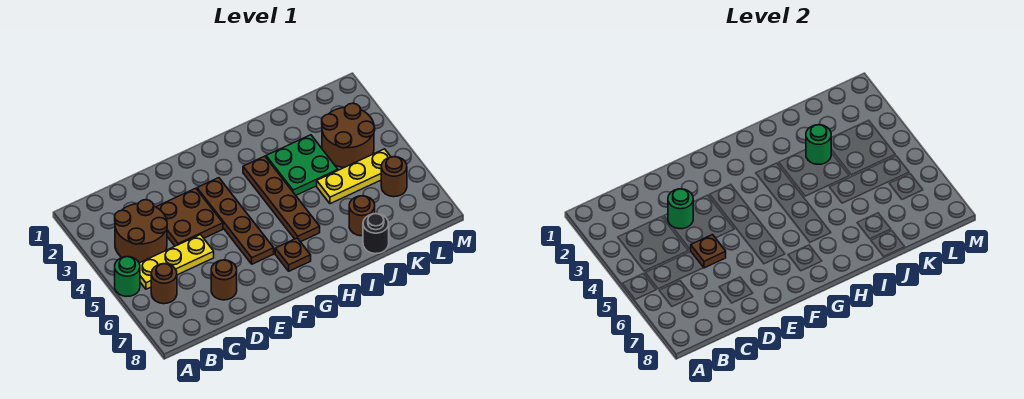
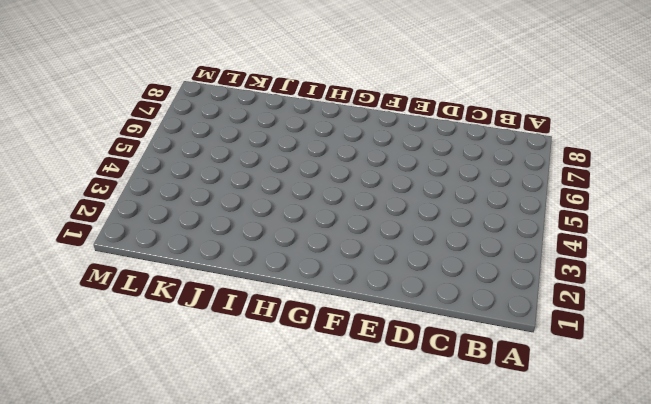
none -> green 1x1 round brick [115,257,140,296]
none -> brown 2x2 round brick [115,200,167,263]
none -> yellow 1x3 plate [139,235,214,289]

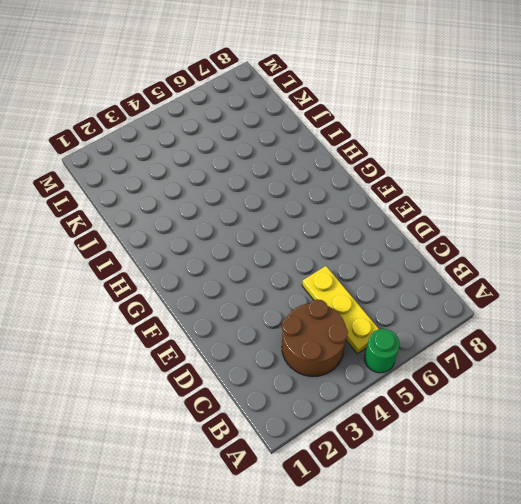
none -> brown 1x1 round brick [151,264,177,304]
none -> brown 2x2 plate [157,188,223,246]
none -> brown 1x1 round brick [211,260,237,300]

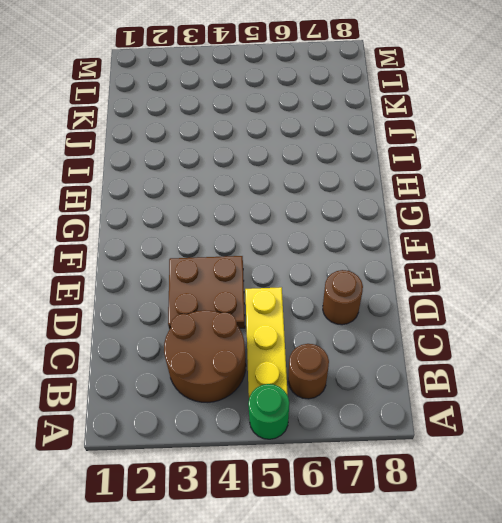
none -> brown 1x4 plate [197,178,274,264]
none -> brown 1x1 plate [275,238,311,271]
none -> brown 1x4 plate [243,156,320,242]

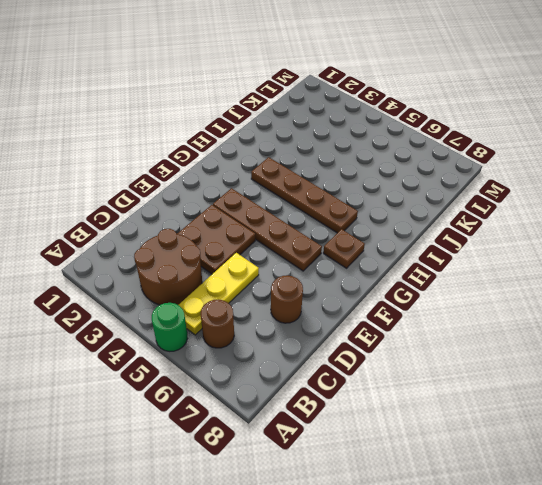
none -> green 2x2 plate [266,135,338,195]
none -> yellow 1x3 plate [317,149,391,204]
none -> brown 1x1 round brick [349,196,375,236]

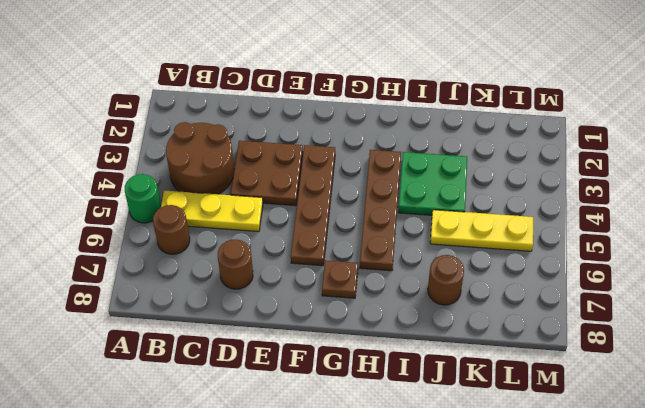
none -> black 1x1 round brick [363,214,389,254]
none -> brown 2x2 round brick [322,103,375,168]
none -> brown 1x1 round brick [381,156,407,197]

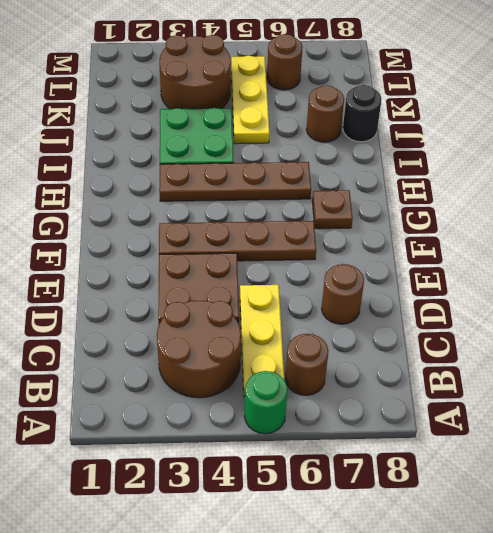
none -> green 1x1 round brick [668,189,693,229]
none -> brown 1x1 plate [691,235,726,268]
none -> green 1x1 round brick [806,125,831,164]

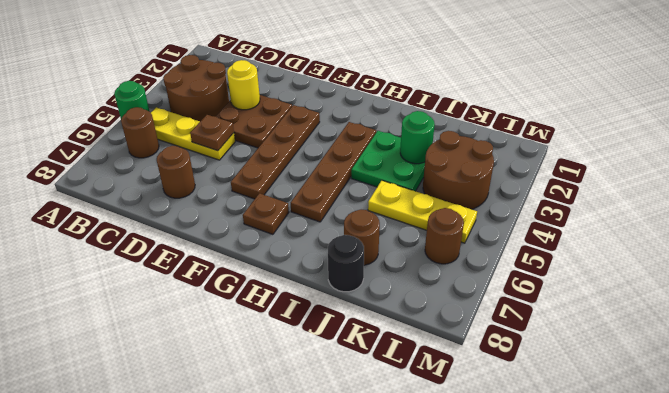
yellow 1x1 round brick [227,60,260,110] -> green 1x1 round brick [668,189,693,229]

